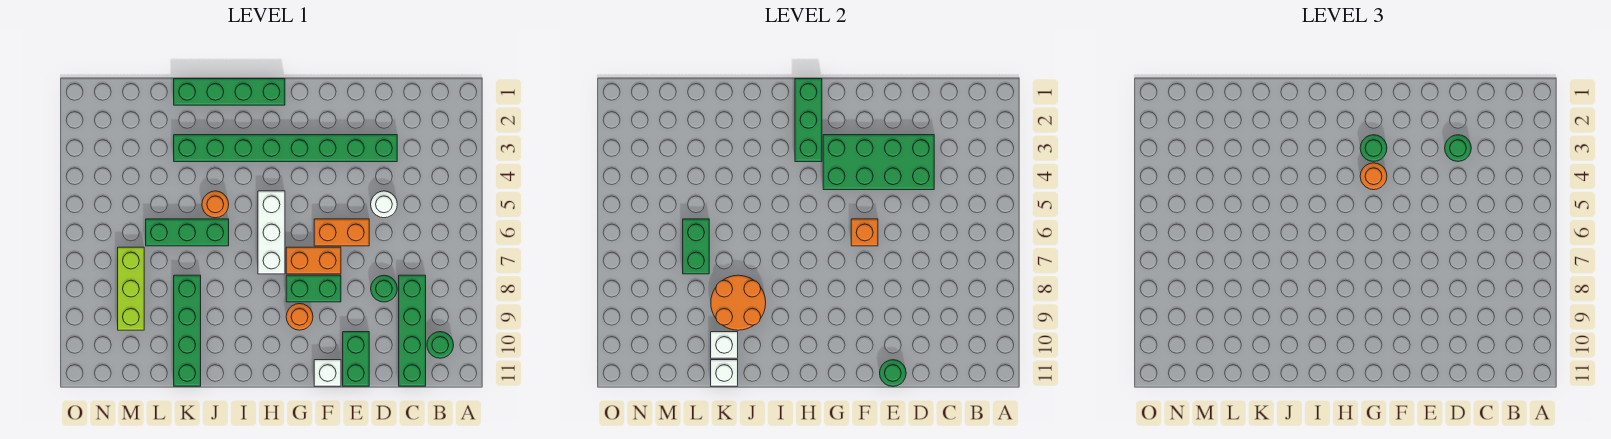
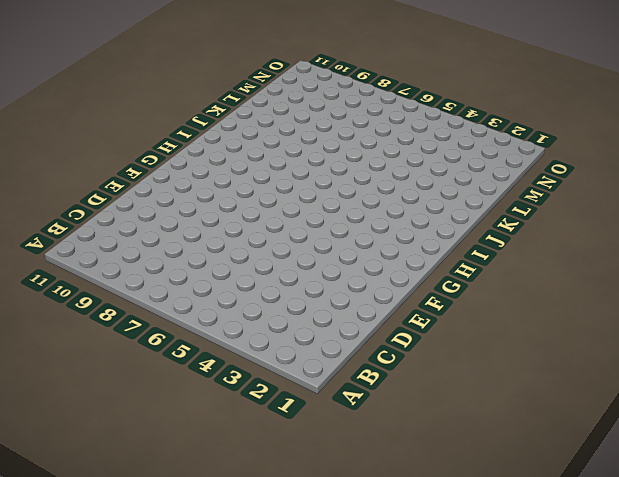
none -> green 1x1 round brick [427,332,454,358]
none -> green 1x4 brick [399,275,426,386]
none -> green 1x8 brick [174,135,397,162]

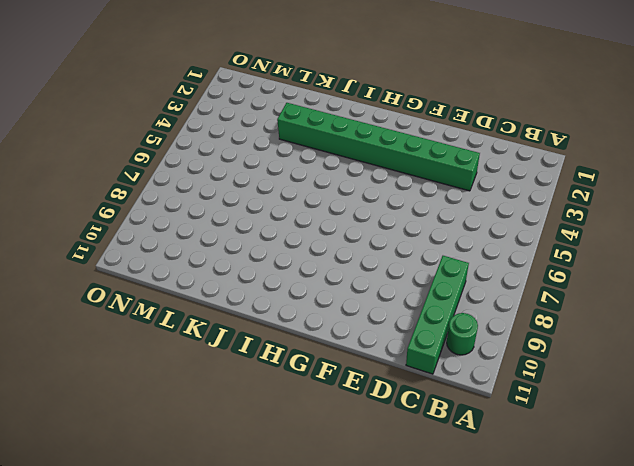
none -> white 1x1 round brick [371,191,397,218]
none -> green 1x1 round brick [371,275,397,302]
none -> orange 1x2 brick [314,219,369,246]

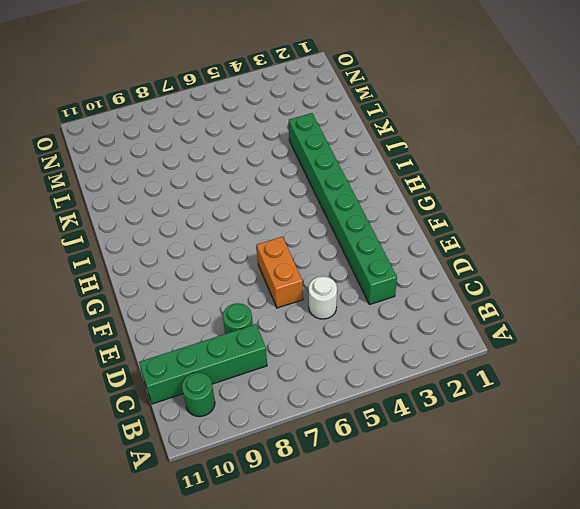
none -> green 1x2 brick [343,332,369,386]
none -> orange 1x2 brick [286,247,341,274]
none -> green 1x2 brick [286,275,341,302]

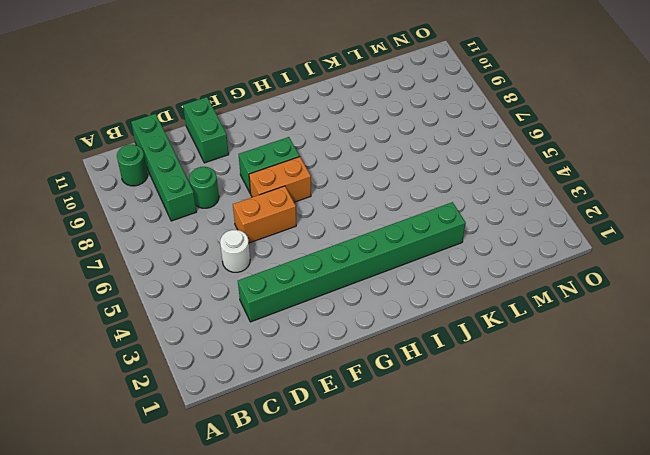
none -> white 1x1 brick [314,360,341,386]
none -> orange 1x1 round brick [286,304,313,330]
none -> green 1x4 brick [174,79,285,105]

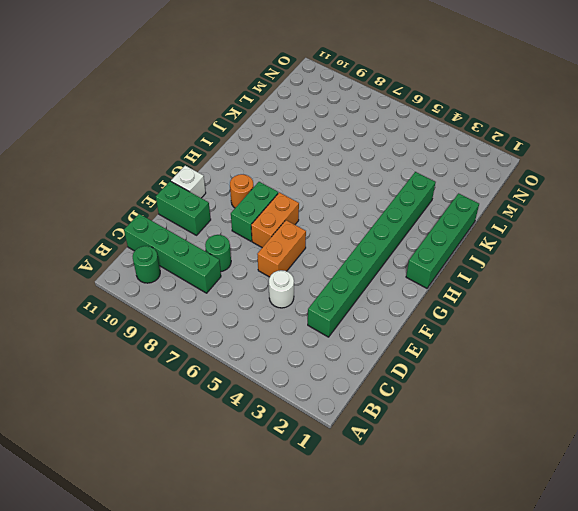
none -> white 1x3 brick [258,191,285,274]
none -> orange 1x1 round brick [202,191,229,218]
none -> green 1x3 brick [146,219,229,246]

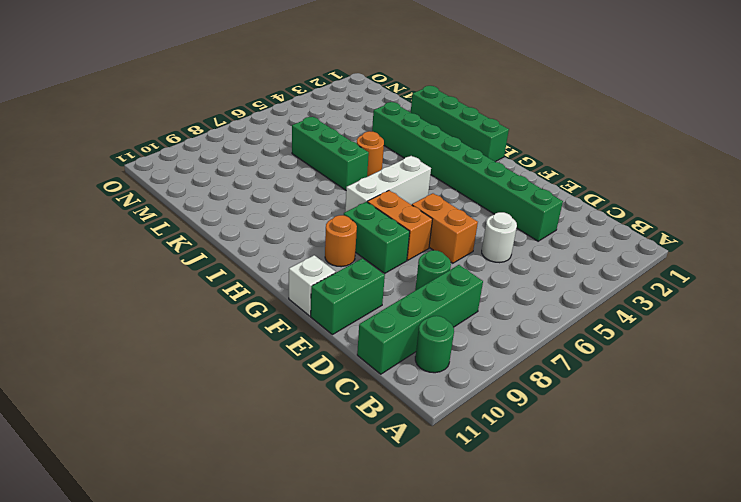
none -> green 1x4 brick [174,275,201,386]
none -> lime 1x3 brick [118,247,144,330]
none -> green 2x4 brick [823,135,934,190]

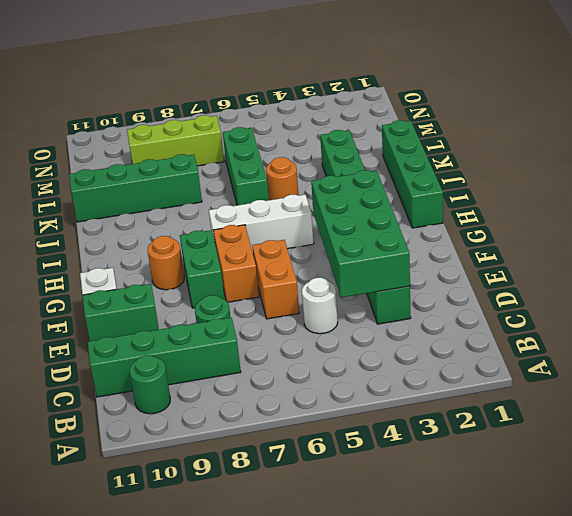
none -> green 1x1 round brick [880,360,906,386]
none -> orange 1x1 brick [851,219,878,246]
none -> green 1x3 brick [795,79,822,162]

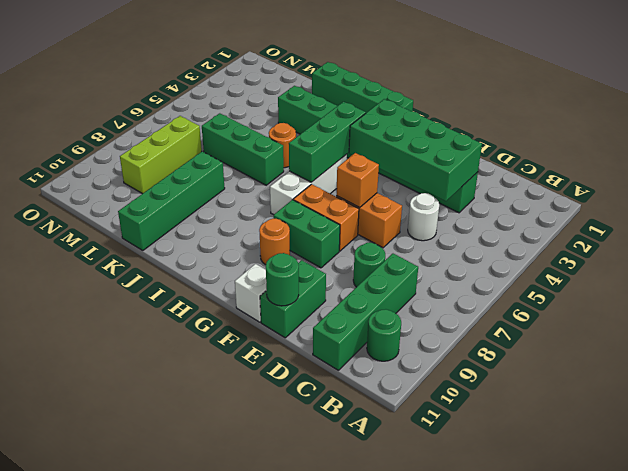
green 1x3 brick [289,102,366,182] -> green 1x3 brick moved to [795,79,822,162]
none -> orange 2x2 round brick [711,275,766,330]
none -> white 1x1 brick [711,332,738,358]
none -> white 1x1 brick [711,360,738,386]

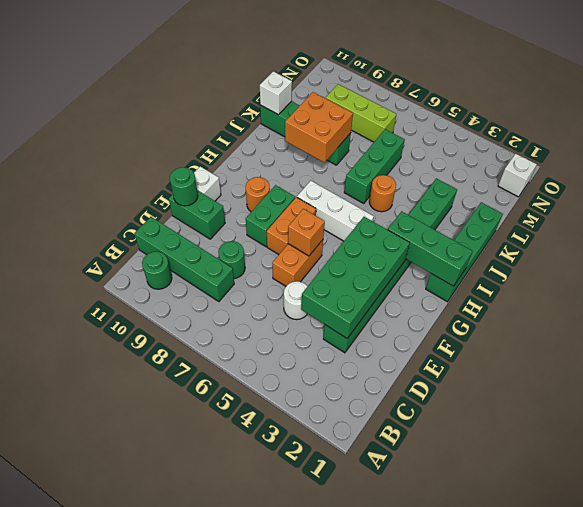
orange 2x2 brick [285,92,353,163] -> orange 2x2 round brick [711,275,766,330]
white 1x1 brick [498,154,537,197] -> white 1x1 brick moved to [711,332,738,358]
none -> green 1x2 brick [683,219,709,274]
none -> green 1x1 round brick [1445,135,1471,161]
none -> green 1x1 round brick [1360,135,1387,162]

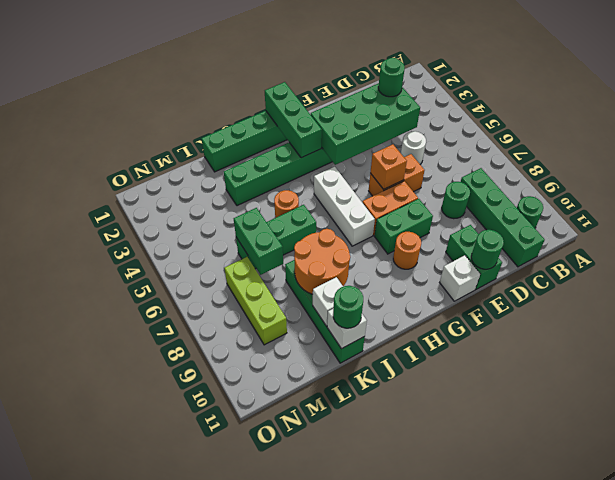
green 1x1 round brick [333,286,363,328] -> green 1x1 round brick moved to [1360,135,1387,162]
none -> orange 1x1 round brick [1360,163,1387,190]

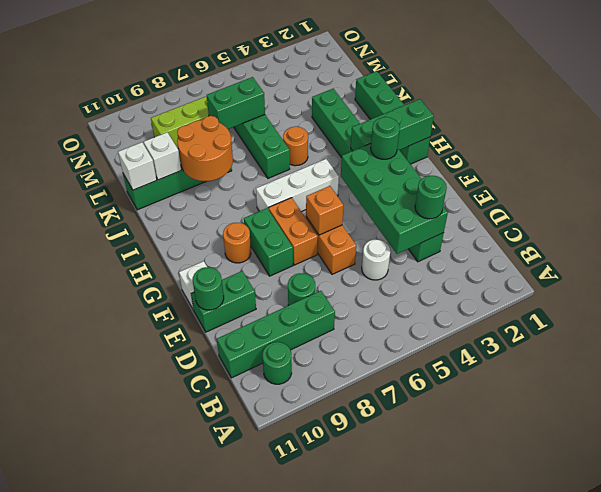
none -> orange 1x1 round brick [1360,163,1387,190]

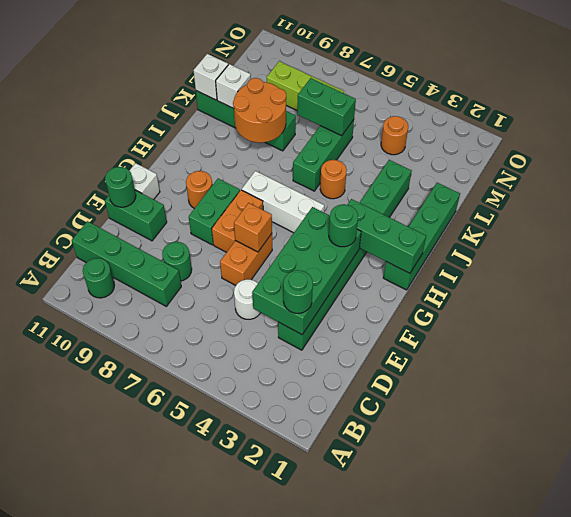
orange 1x1 round brick [381,116,408,155] -> orange 1x1 round brick moved to [1360,163,1387,190]

